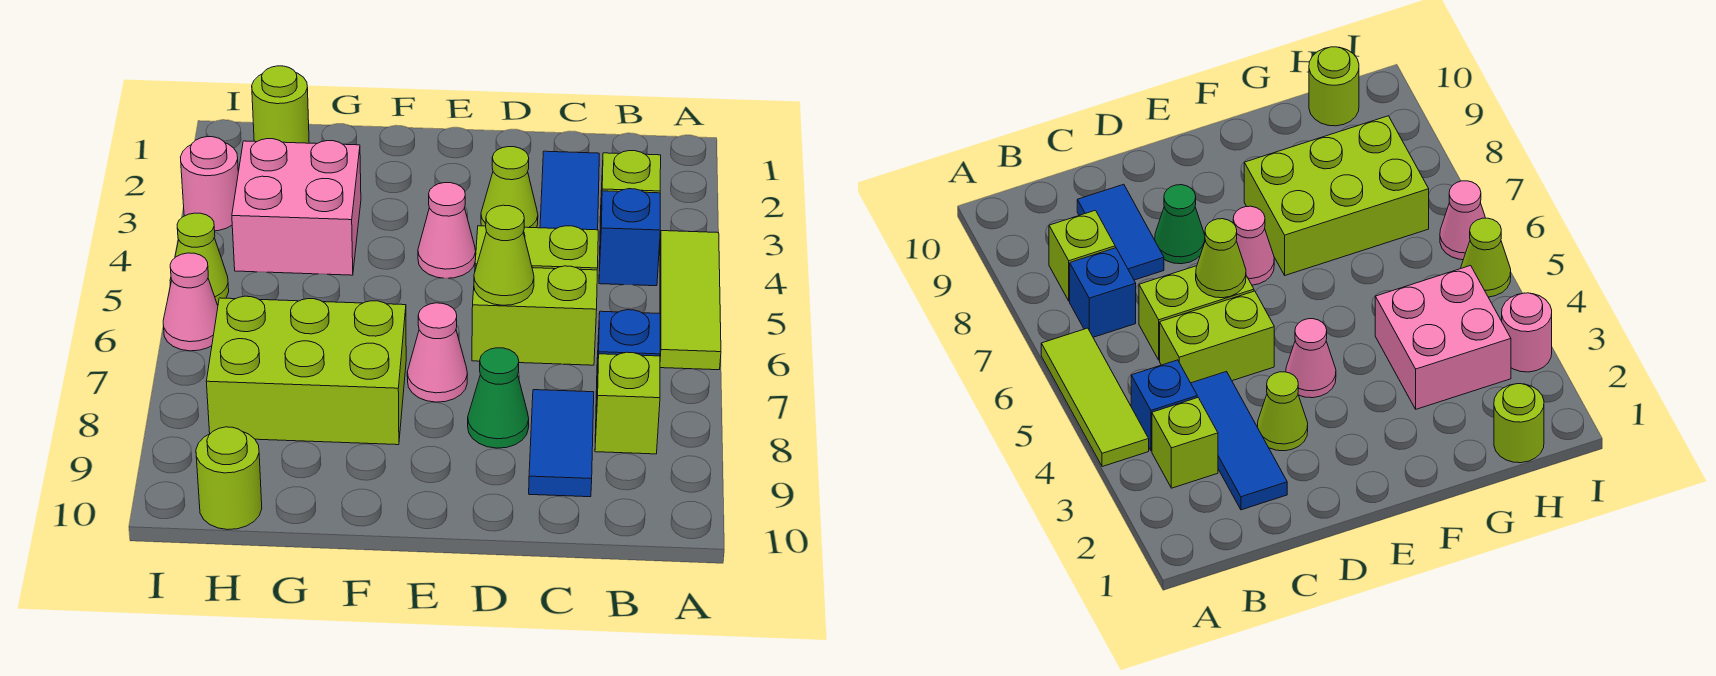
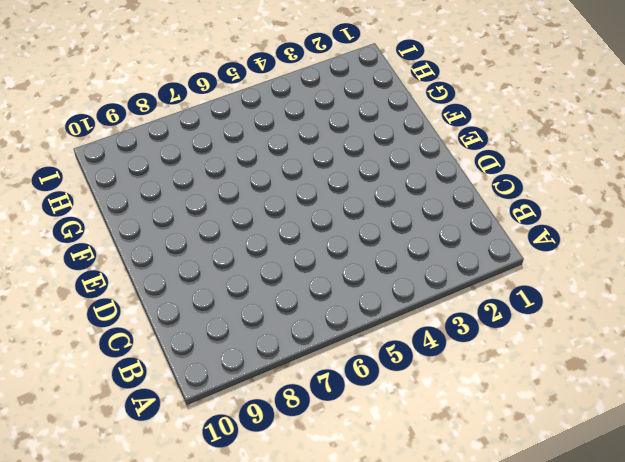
none -> lime 1x3 tile [660,231,721,370]
none -> lime 1x1 brick [600,151,661,231]
none -> blue 1x1 brick [599,189,660,286]

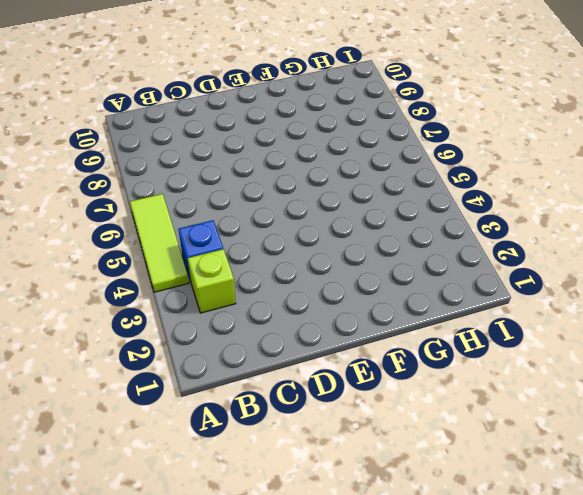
none -> blue 1x1 brick [596,310,660,400]
none -> lime 1x1 brick [595,352,660,454]
none -> blue 1x3 tile [540,151,599,230]

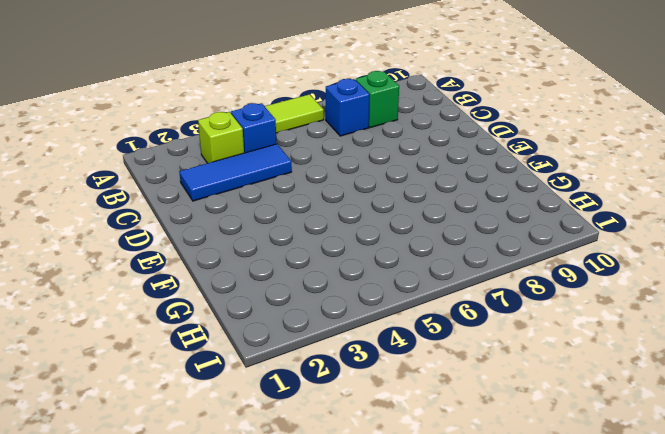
green 1x1 brick [356,71,399,128] -> lime 1x1 brick [595,352,660,454]
none -> lime 1x2 brick [475,226,598,270]
none -> lime 1x2 brick [472,266,597,365]
none -> blue 1x2 tile [529,390,594,497]

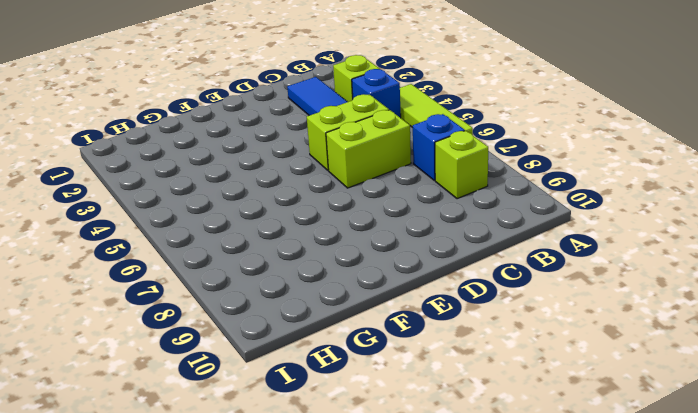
none -> blue 1x2 tile [529,390,594,497]
none -> lime 1x1 cone [481,147,538,228]
none -> green 1x1 cone [468,348,529,448]

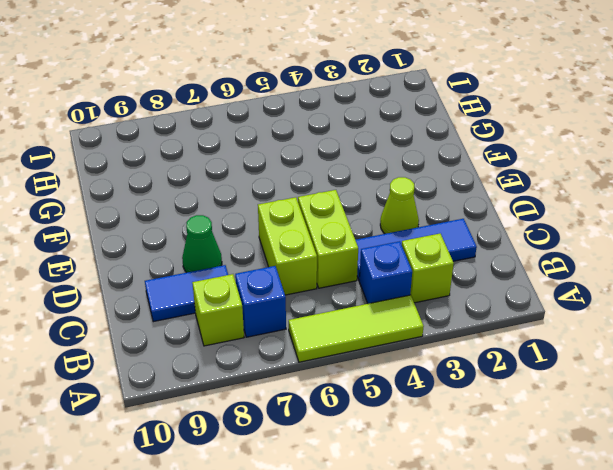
none -> pink 1x1 cone [418,183,476,278]
none -> pink 1x1 cone [407,303,468,402]
none -> lime 2x3 brick [206,296,406,445]

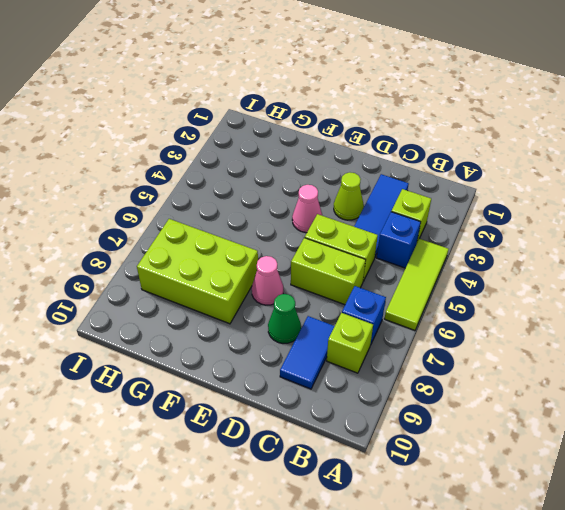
none -> pink 2x2 brick [232,139,361,275]
none -> lime 1x1 round brick [252,66,309,143]
none -> lime 1x1 round brick [196,427,262,530]

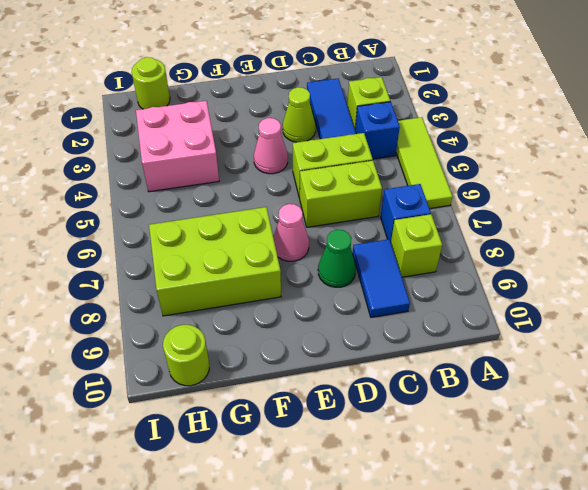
none -> pink 1x1 round brick [181,137,238,231]
none -> lime 1x1 cone [170,213,229,305]
none -> pink 1x1 cone [163,253,218,351]

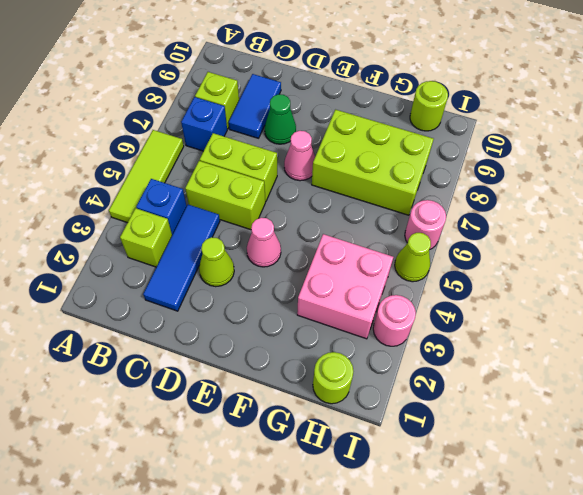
pink 1x1 round brick [405,200,446,249] -> pink 1x1 cone [163,253,218,351]
none -> lime 1x1 cone [474,205,534,305]

